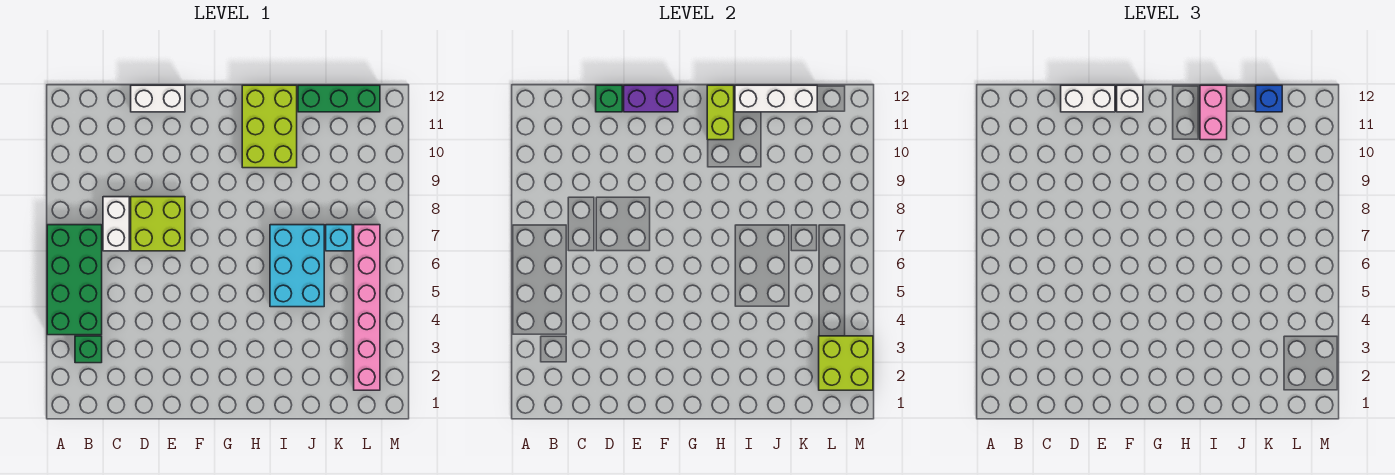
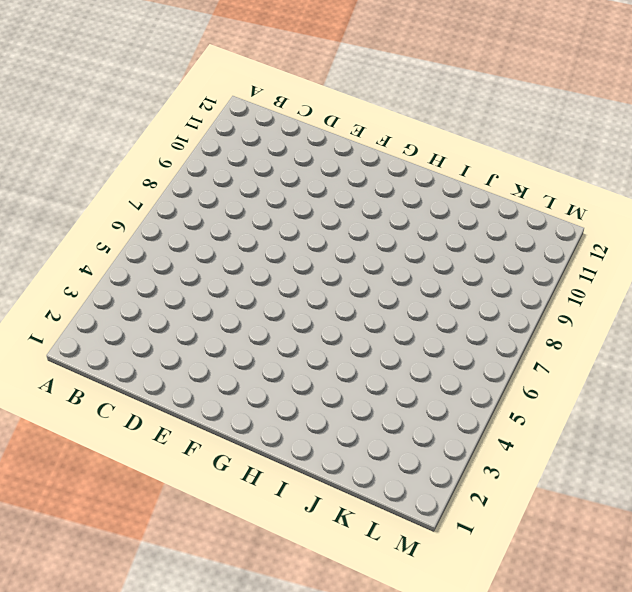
none -> green 2x4 brick [47,225,102,335]
none -> green 1x1 brick [75,336,102,363]
none -> white 1x2 brick [103,197,129,251]

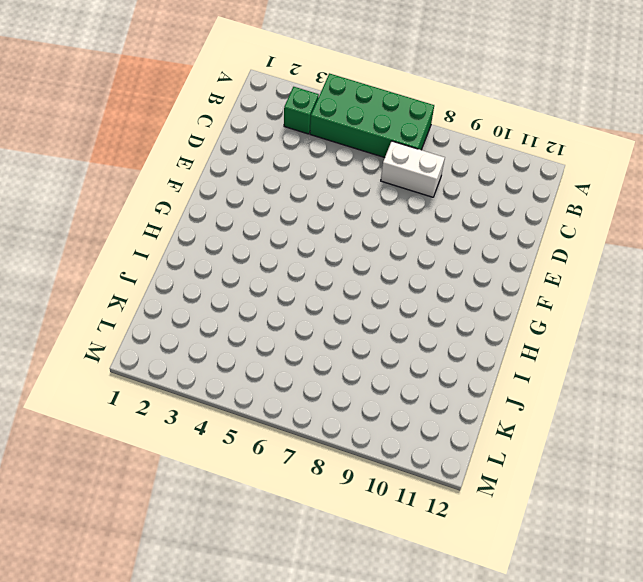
none -> lime 2x2 brick [131,197,185,251]
none -> white 1x2 brick [131,85,185,112]
none -> lime 2x3 brick [242,85,297,168]

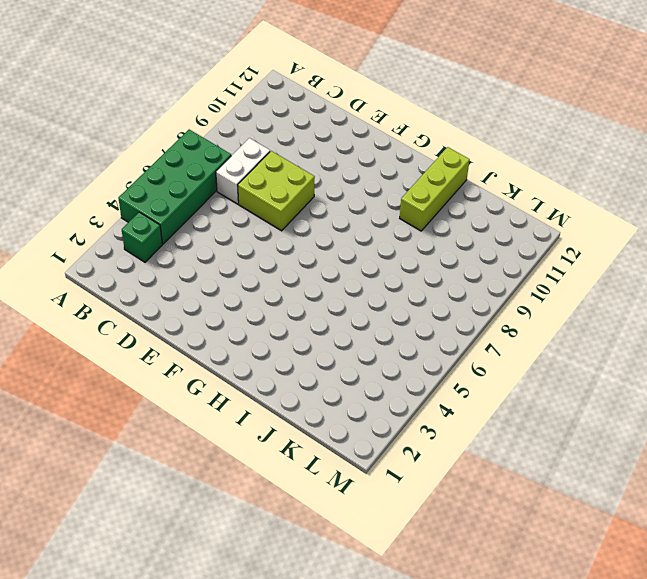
lime 1x3 brick [400,147,470,231] -> lime 2x3 brick [242,85,297,168]
none -> white 1x2 brick [131,85,185,112]
none -> cyan 2x3 brick [270,225,324,307]
none -> green 1x3 brick [298,85,380,112]

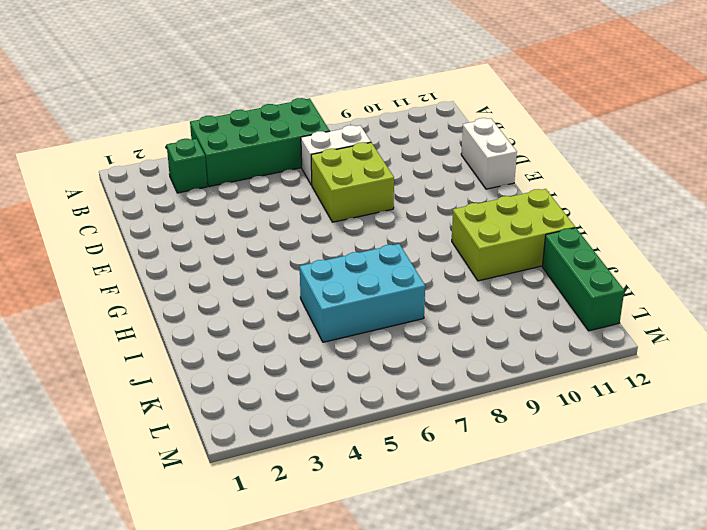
none -> cyan 1x1 brick [326,225,352,251]
none -> pink 1x6 brick [354,225,380,390]
none -> green 1x1 brick [596,85,622,112]

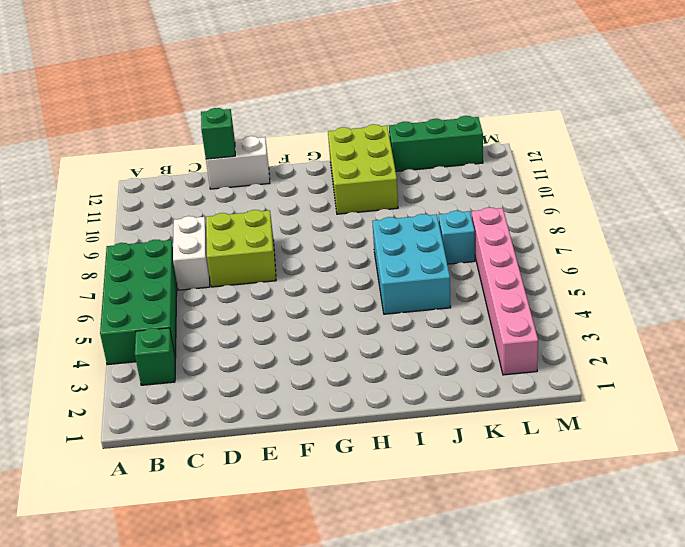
none -> purple 1x2 brick [624,85,678,112]
none -> lime 1x2 brick [707,85,734,140]
none -> white 1x3 brick [735,85,817,112]

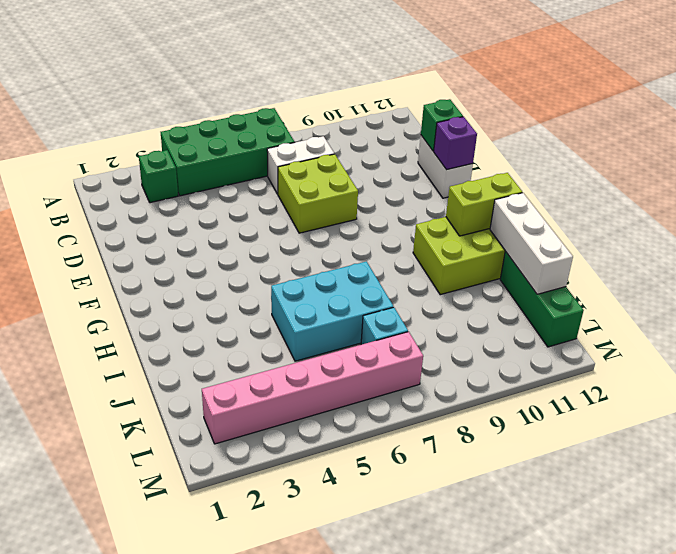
purple 1x1 brick [434,117,477,170] -> purple 1x2 brick [624,85,678,112]
none -> lime 2x2 brick [819,336,873,390]
none -> white 1x2 brick [1061,85,1115,112]
none -> white 1x1 brick [1117,85,1143,112]

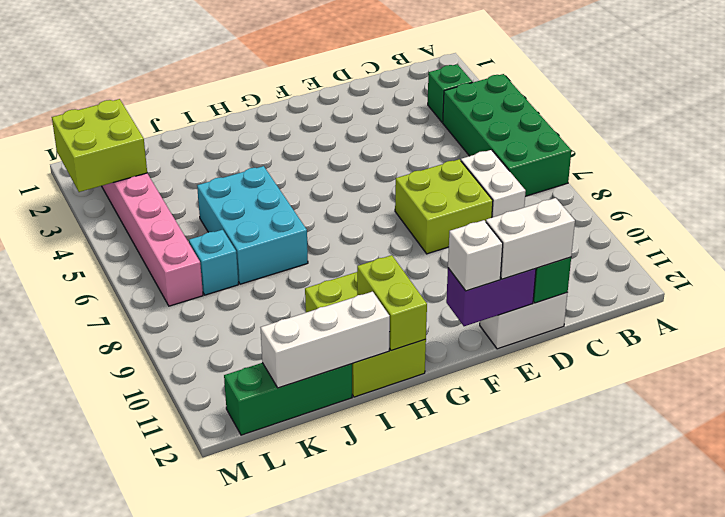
none -> pink 1x2 brick [1200,85,1227,140]
none -> blue 1x1 brick [1256,85,1282,112]

